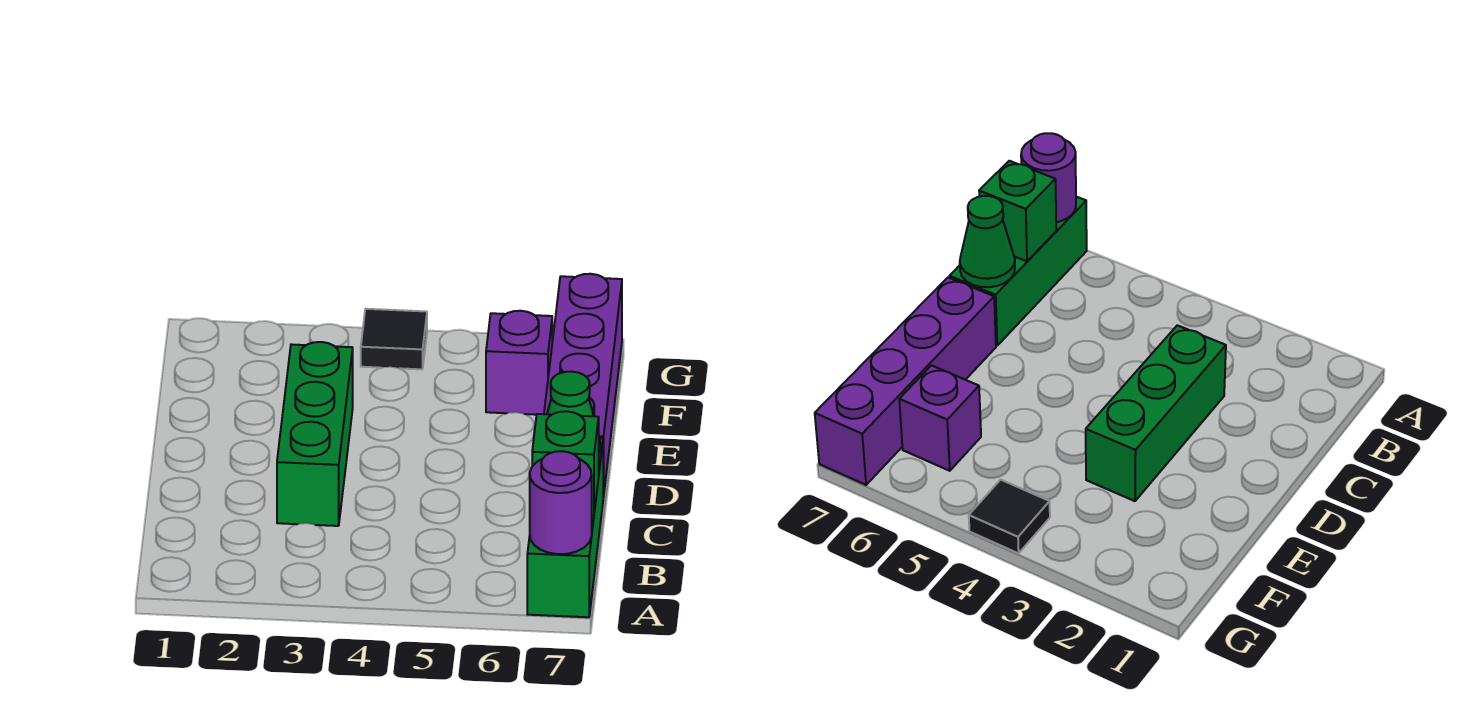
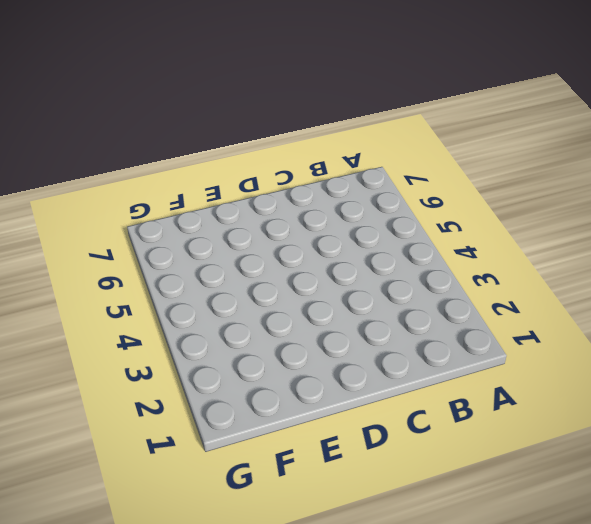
none -> green 1x3 brick [527,438,603,617]
none -> green 1x3 brick [277,342,353,526]

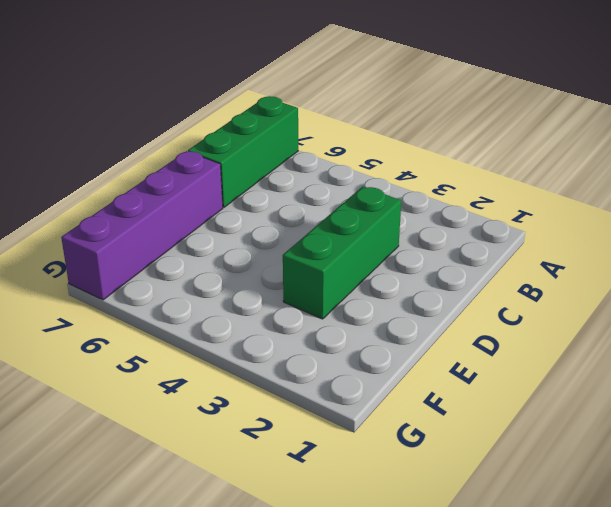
none -> purple 1x1 brick [486,311,552,415]
none -> black 1x1 tile [361,309,427,369]

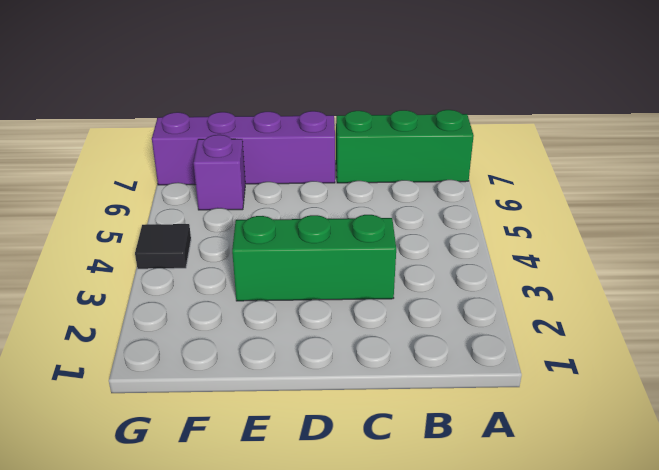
none -> purple 1x1 round brick [530,451,592,554]
none -> green 1x1 brick [532,411,599,516]

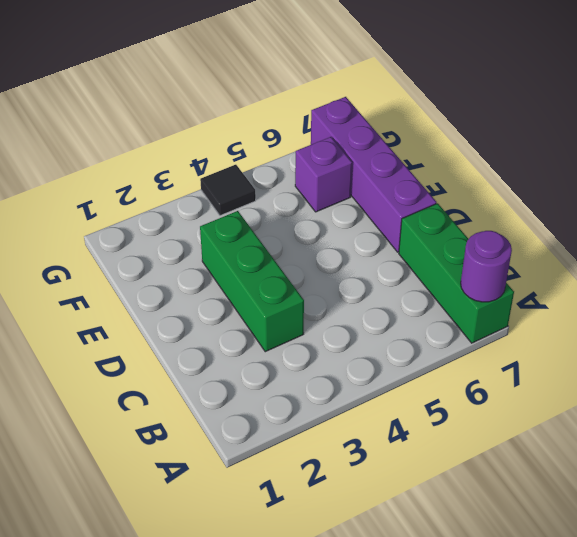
none -> green 1x1 brick [532,411,599,516]
none -> green 1x1 cone [547,372,601,461]

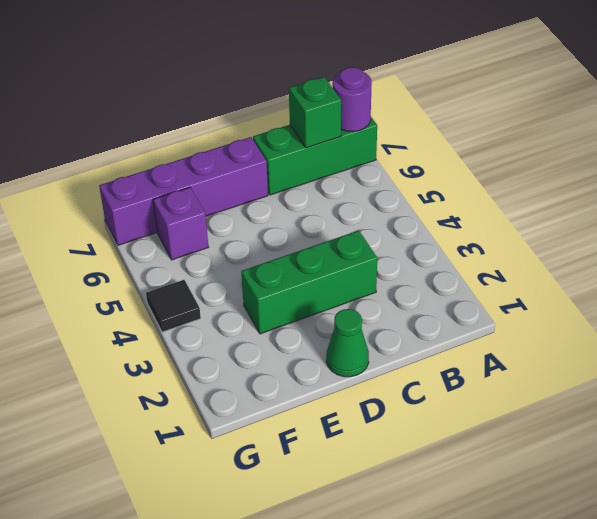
green 1x1 cone [326,309,369,377] -> green 1x1 cone moved to [547,372,601,461]

